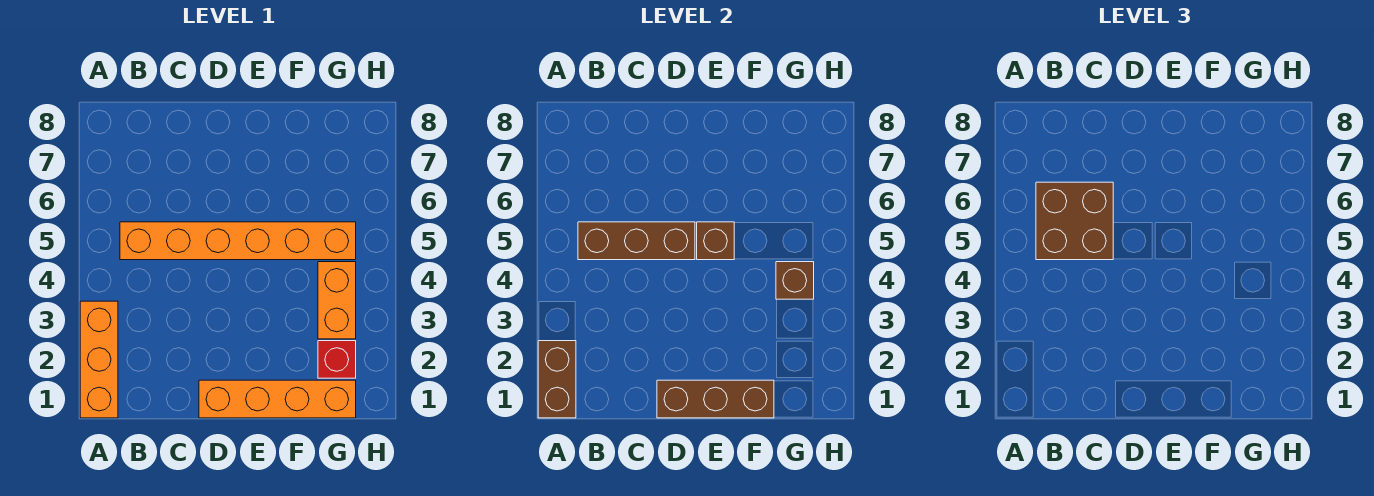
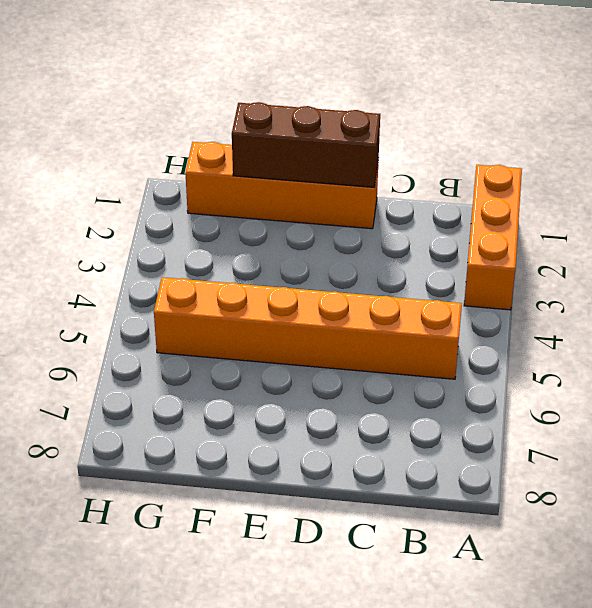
none -> red 1x1 brick [318,341,356,378]
none -> orange 1x2 brick [318,262,356,339]

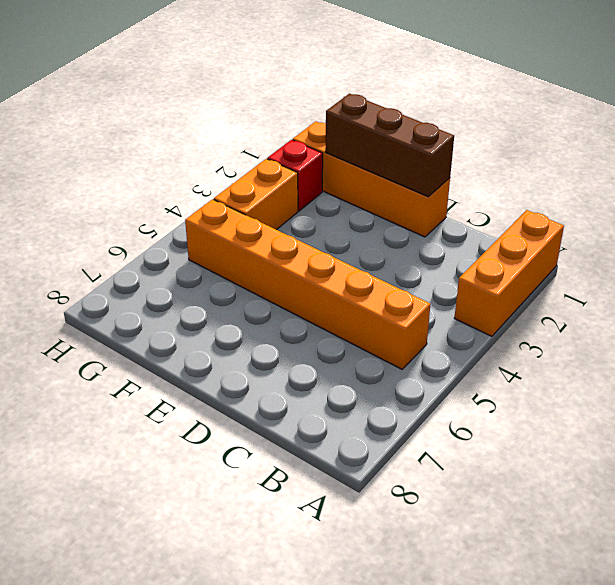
none -> brown 1x2 brick [538,341,576,418]
none -> brown 1x3 brick [578,222,695,260]

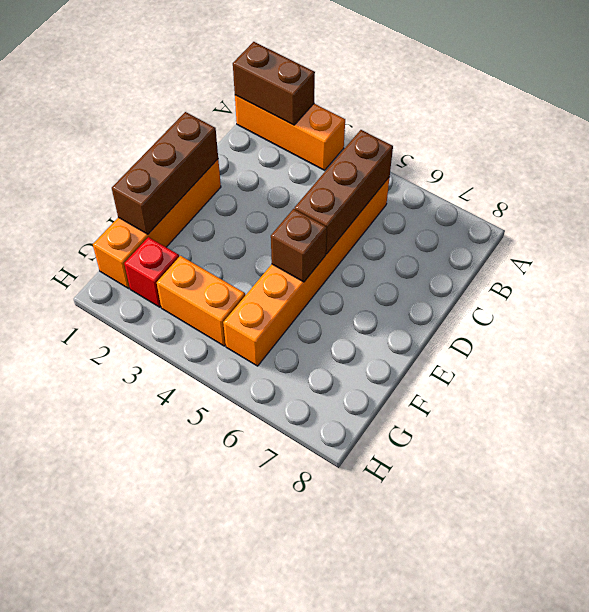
none -> brown 1x1 brick [776,262,814,299]
none -> brown 2x2 brick [1036,182,1113,260]

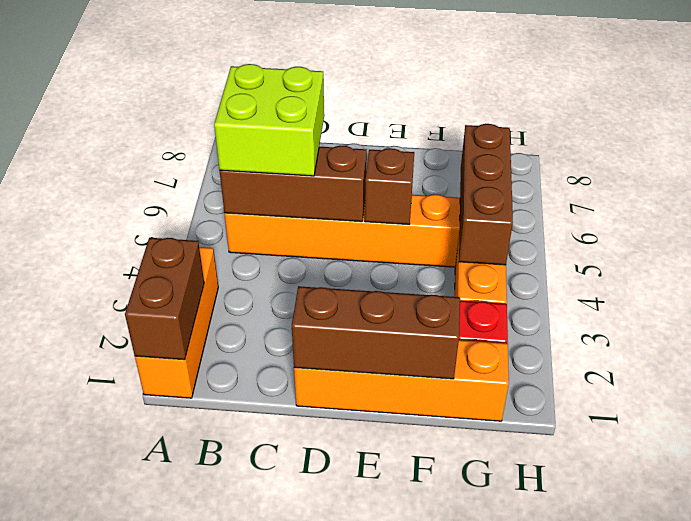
lime 2x2 brick [214,64,324,176] -> brown 2x2 brick [1036,182,1113,260]
brown 1x3 brick [459,124,513,265] -> brown 1x1 brick [776,262,814,299]

